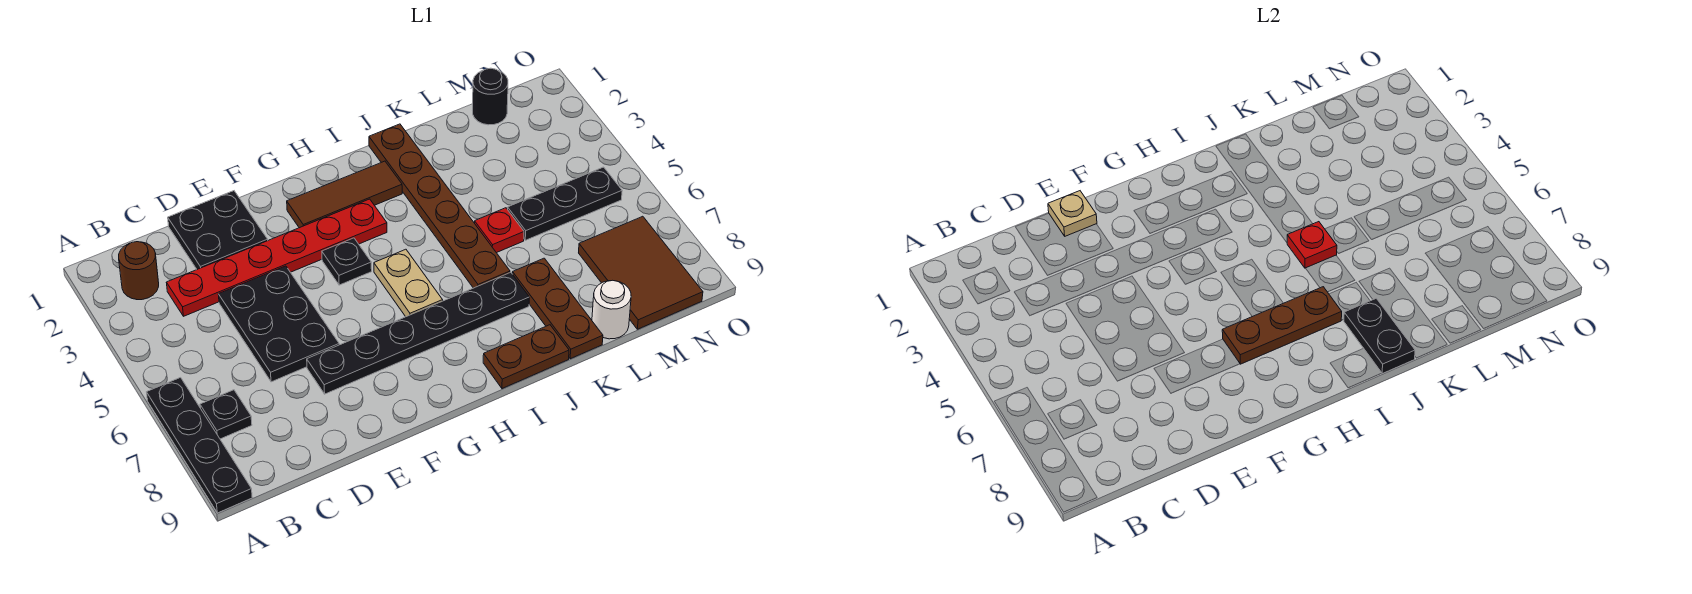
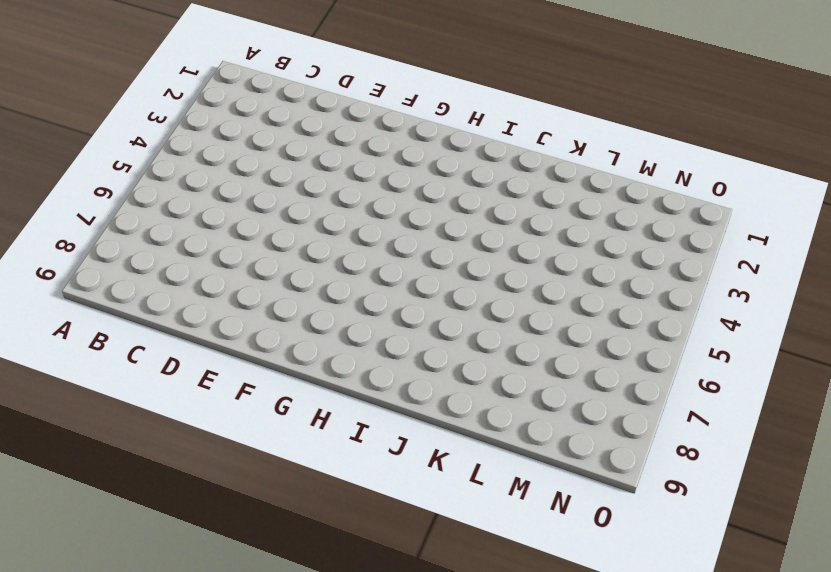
none -> black 1x4 plate [147,378,252,513]
none -> brown 1x1 round brick [119,242,159,300]
none -> black 1x1 plate [200,390,252,439]

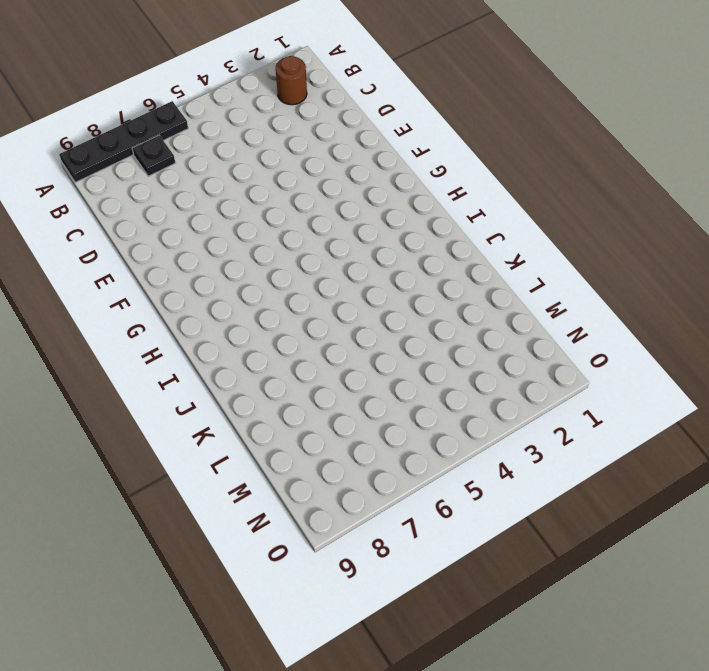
none -> red 1x6 plate [166,199,387,316]
none -> black 2x2 plate [168,191,268,269]
none -> black 2x3 plate [218,266,339,382]

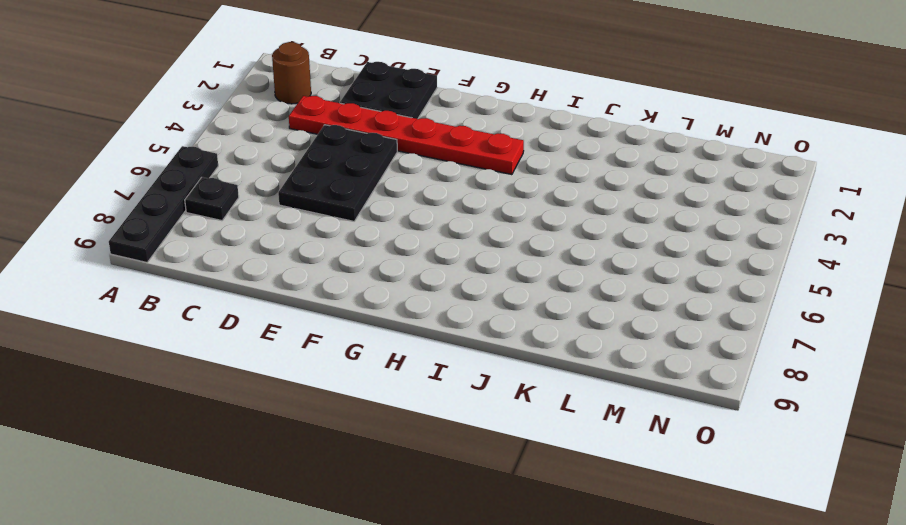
none -> black 1x6 plate [307,272,529,394]
none -> brown 1x3 tile [287,161,402,228]
none -> black 1x1 plate [322,238,372,285]

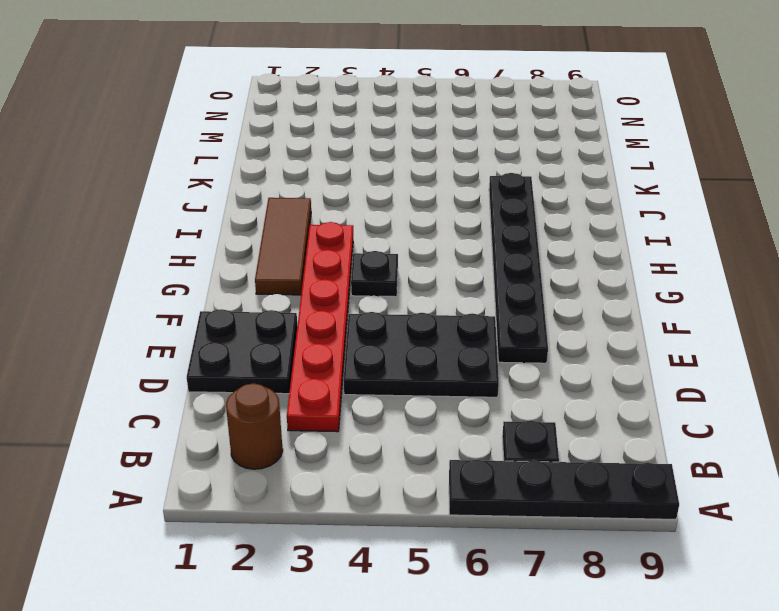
none -> tan 1x2 plate [374,249,443,317]
none -> brown 1x2 plate [483,325,569,389]
none -> brown 1x6 plate [369,124,510,288]

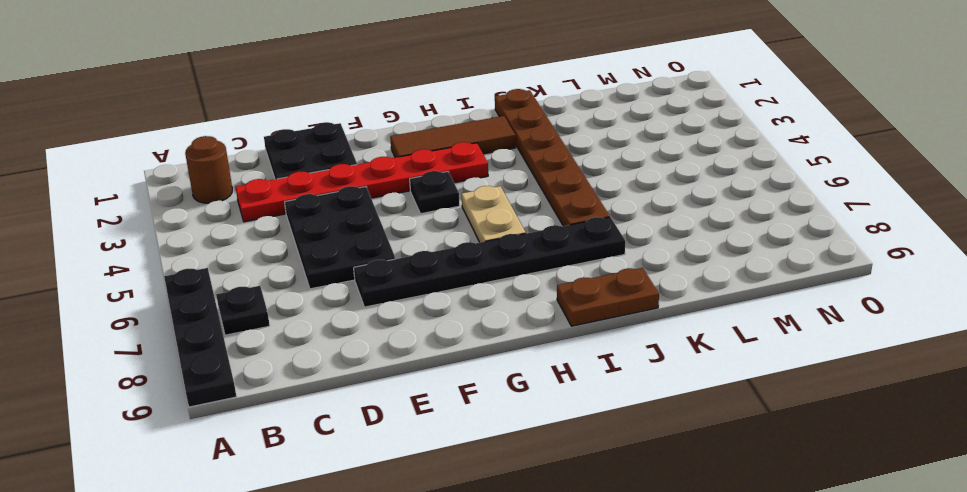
none -> red 1x1 plate [475,208,524,253]
none -> brown 1x3 plate [513,258,603,359]
none -> black 1x3 plate [508,167,622,240]

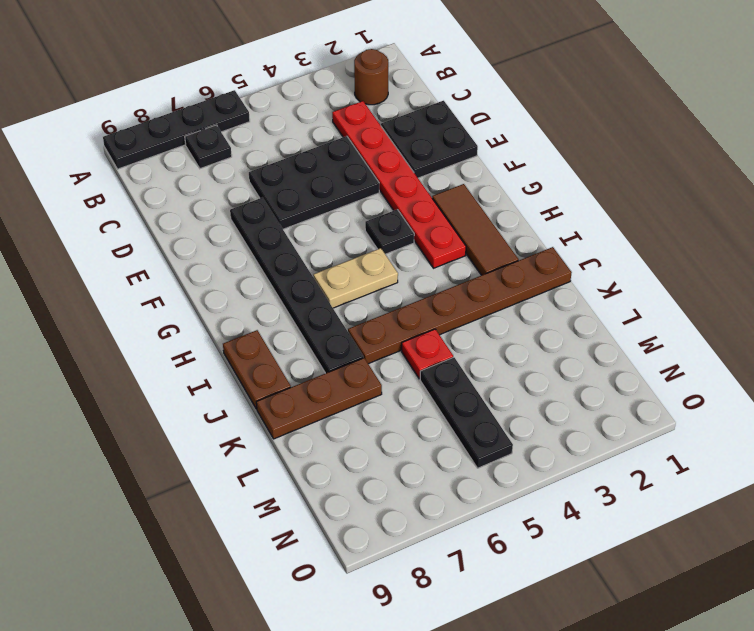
none -> white 1x1 round brick [592,280,631,339]
none -> black 1x1 round brick [473,68,508,125]
none -> brown 2x3 tile [579,216,703,329]

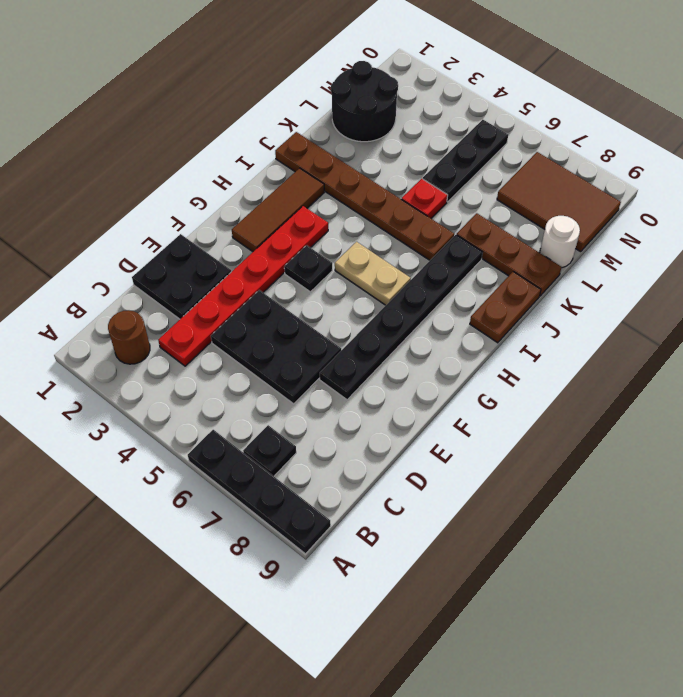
black 2x2 round brick [331,61,398,142] -> black 1x1 round brick [473,68,508,125]
none -> tan 1x1 plate [1048,191,1097,236]
none -> brown 1x3 plate [1222,287,1342,364]
none -> red 1x1 plate [1287,222,1337,268]

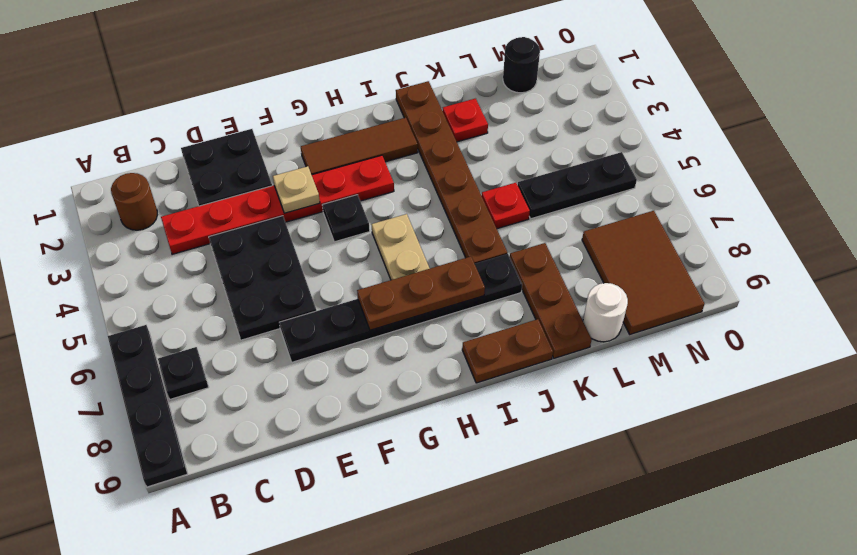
tan 1x1 plate [273,166,320,213] -> tan 1x1 plate moved to [1048,191,1097,236]
red 1x1 plate [443,99,488,142] -> red 1x1 plate moved to [1287,222,1337,268]
none -> black 1x2 plate [1344,298,1415,374]

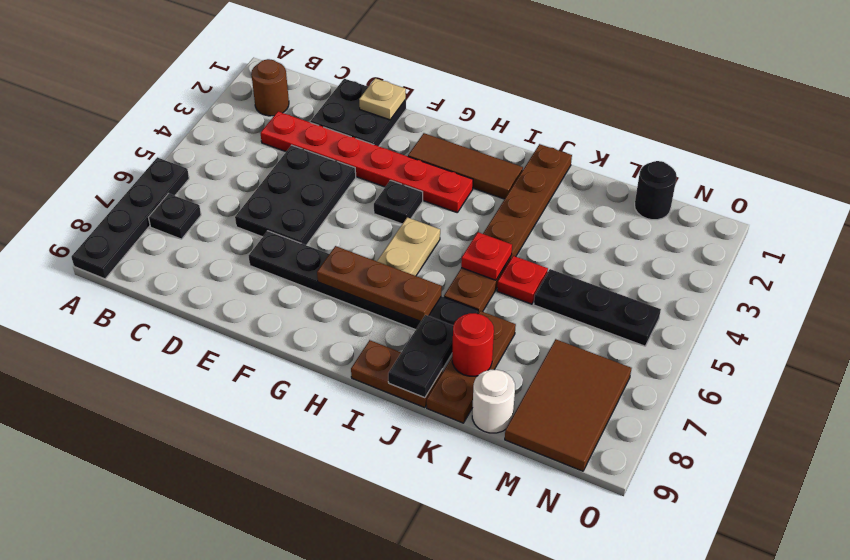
red 1x1 round brick [452,313,494,376] -> none

